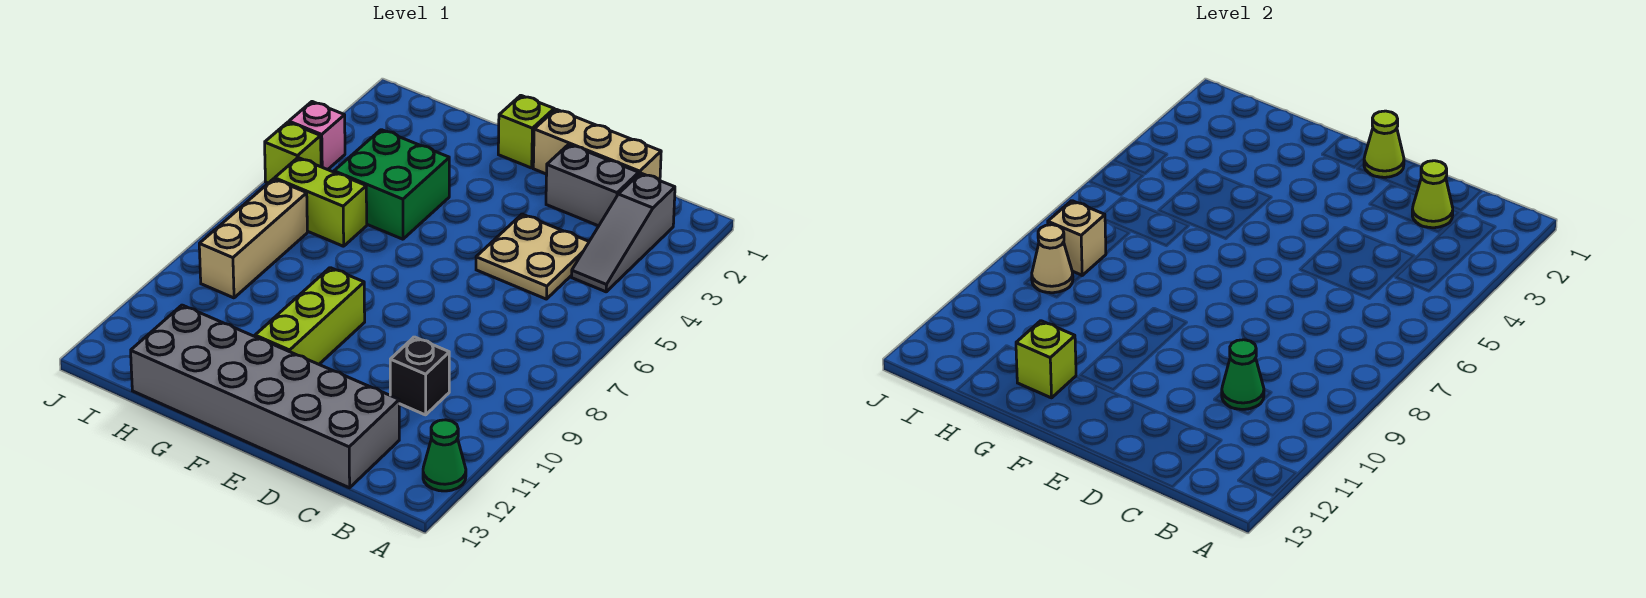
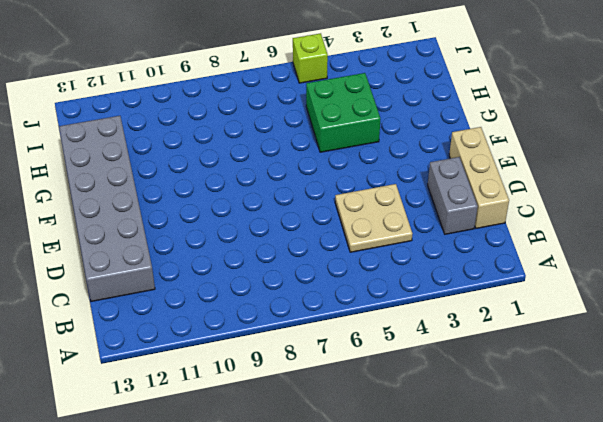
none -> green 1x1 cone [423,420,466,491]
none -> grey 1x3 slope [572,173,675,292]
none -> black 1x1 brick [390,337,449,415]

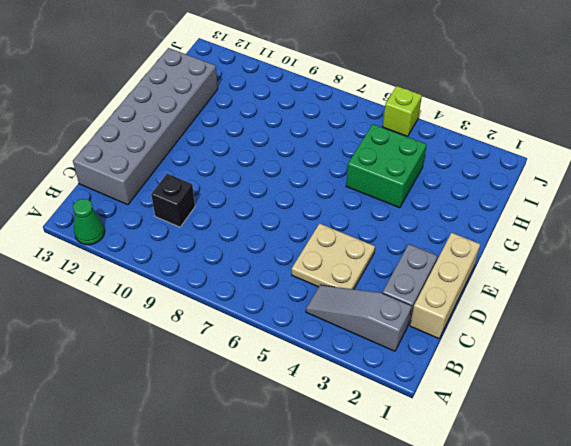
none -> lime 1x1 brick [498,95,554,168]
none -> lime 1x3 brick [255,268,365,364]
none -> lime 1x2 brick [275,158,367,246]

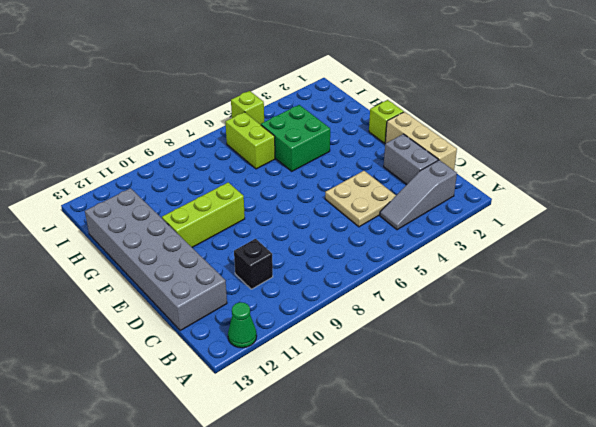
none -> tan 1x3 brick [199,179,307,298]
none -> pink 1x1 brick [289,102,345,170]
none -> lime 1x1 cone [1412,161,1453,228]

